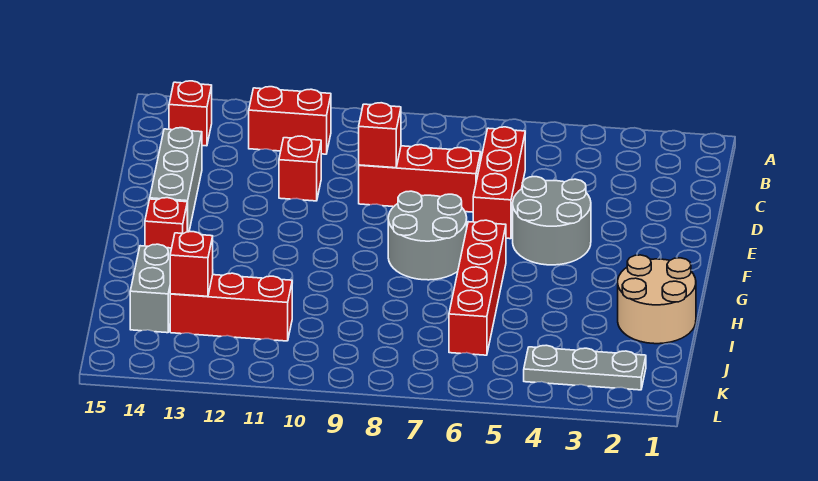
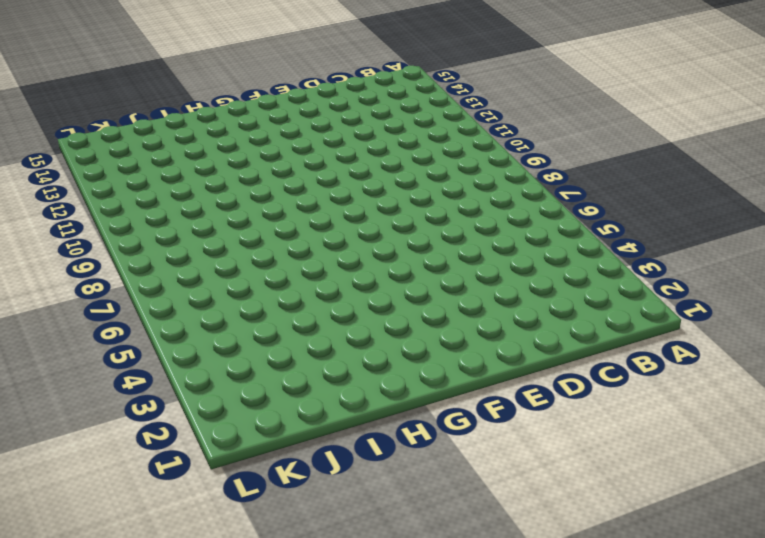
none -> red 1x2 brick [249,87,331,154]
none -> red 1x1 brick [169,81,212,146]
none -> red 1x3 brick [473,127,525,239]

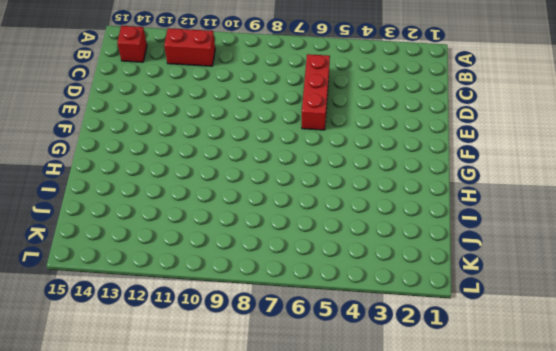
none -> red 1x3 brick [359,145,481,212]
none -> red 1x1 brick [279,136,321,201]
none -> grey 1x3 brick [150,128,202,232]

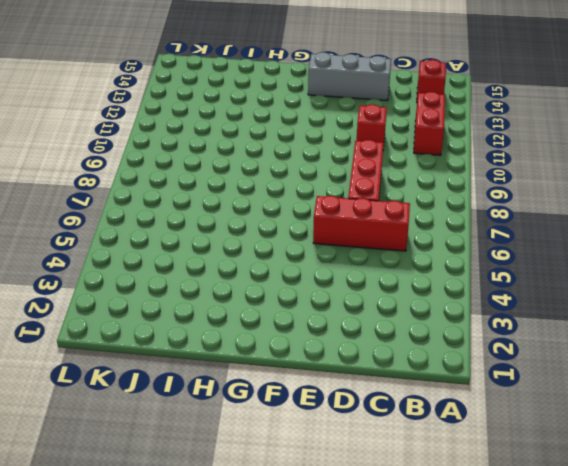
none -> grey 2x2 round brick [513,177,591,265]
none -> grey 2x2 round brick [388,191,467,280]
none -> red 1x4 brick [449,220,506,355]

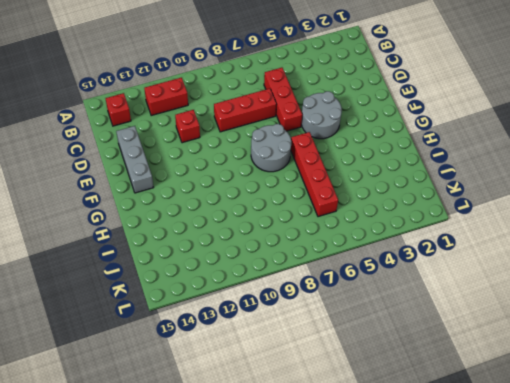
none -> red 1x1 brick [145,198,187,248]
none -> tan 2x2 round brick [618,255,696,344]
none -> grey 1x2 brick [130,244,172,333]

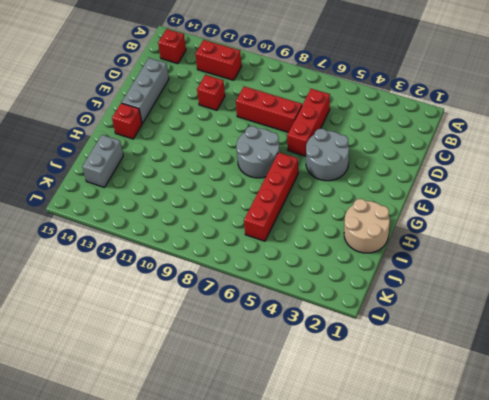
none -> red 1x3 brick [170,273,292,341]
none -> grey 1x3 plate [524,345,646,390]
none -> red 1x1 brick [359,103,401,168]

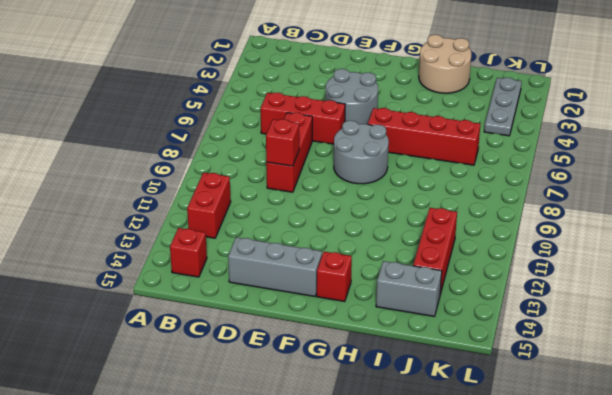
none -> red 1x1 brick [279,136,321,201]
none -> red 1x1 brick [170,232,213,296]

